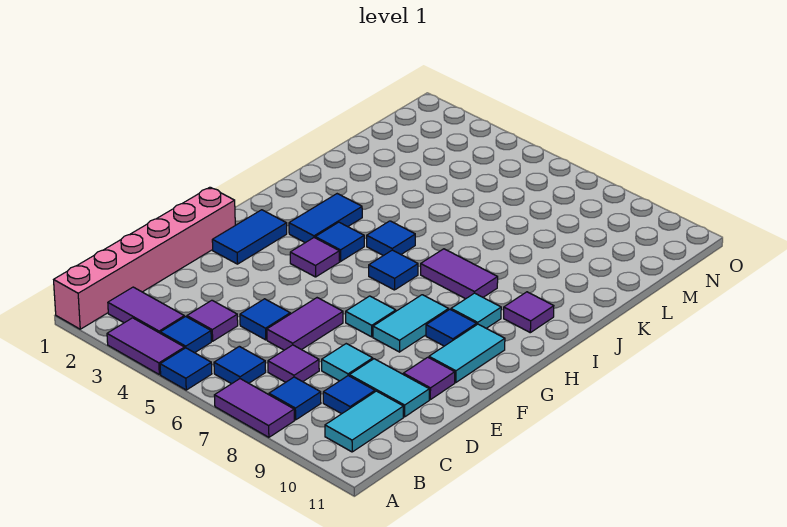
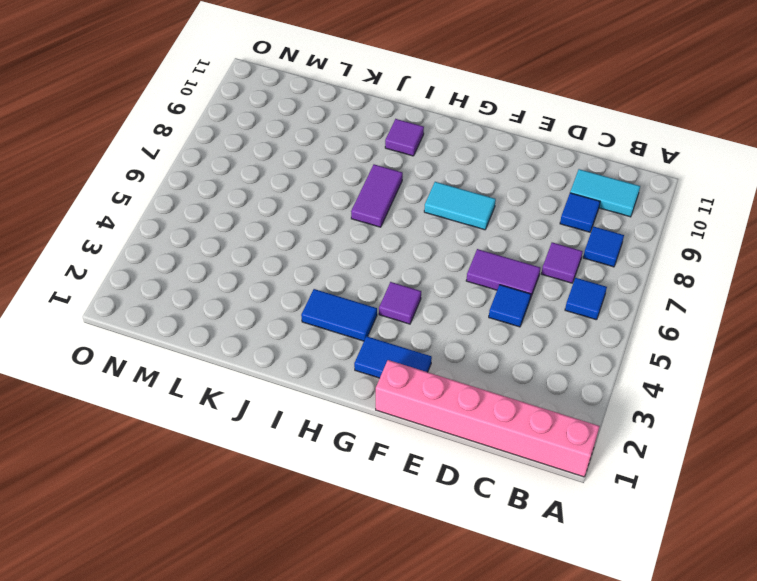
none -> purple 1x2 tile [107,318,185,375]
none -> blue 1x1 tile [160,348,212,390]
none -> purple 1x2 tile [214,379,294,437]
none -> purple 1x2 tile [108,287,184,333]

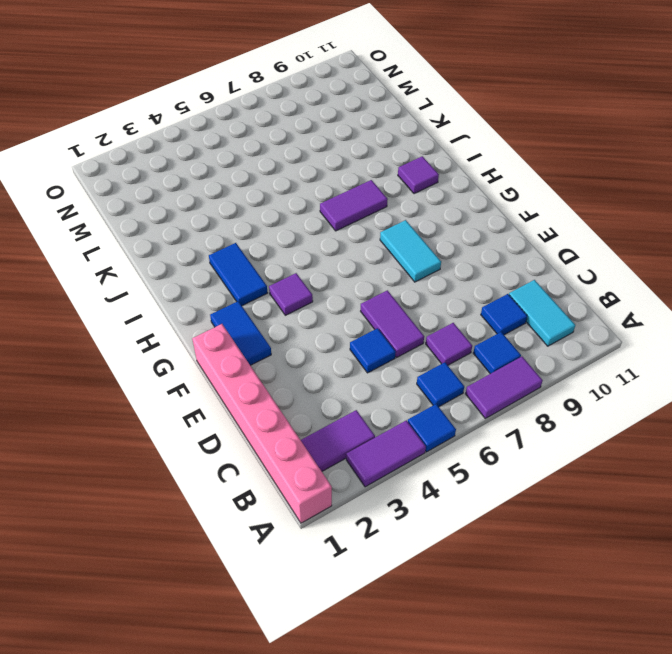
none -> blue 1x1 tile [160,316,211,353]
none -> purple 1x1 tile [187,300,238,341]
none -> cyan 1x1 tile [322,344,373,381]
none -> cyan 1x2 tile [349,359,429,417]

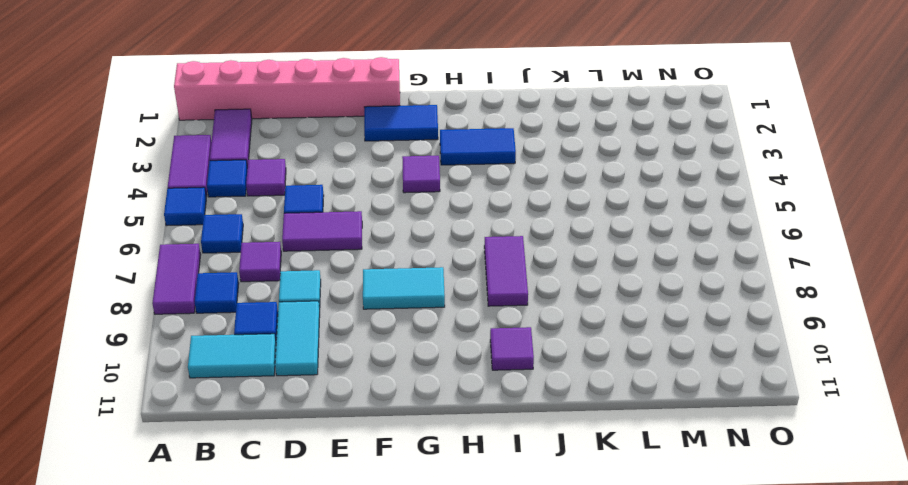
none -> purple 1x1 tile [403,357,455,400]
none -> cyan 1x1 tile [346,296,396,337]
none -> cyan 1x2 tile [429,324,505,383]
none -> blue 1x1 tile [426,309,477,346]

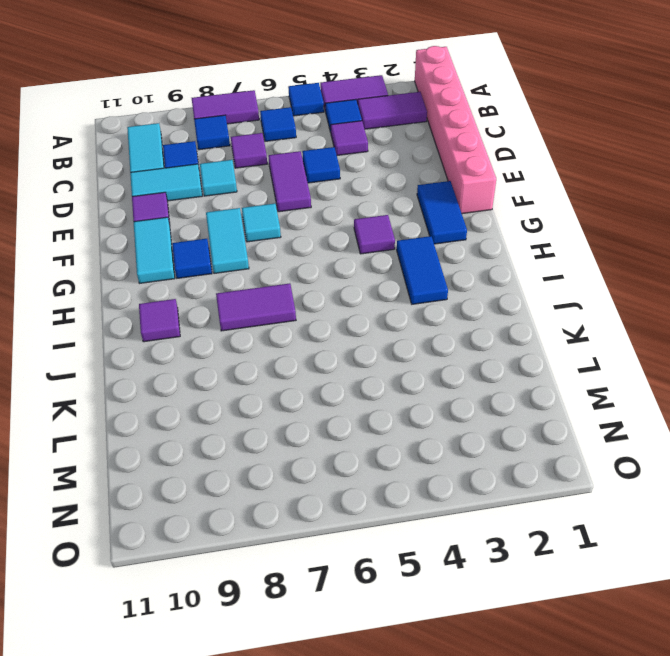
none -> blue 1x1 tile [315,222,364,261]
none -> blue 1x1 tile [369,250,418,290]
none -> cyan 1x1 tile [451,293,501,328]
none -> blue 1x1 tile [367,221,415,256]

